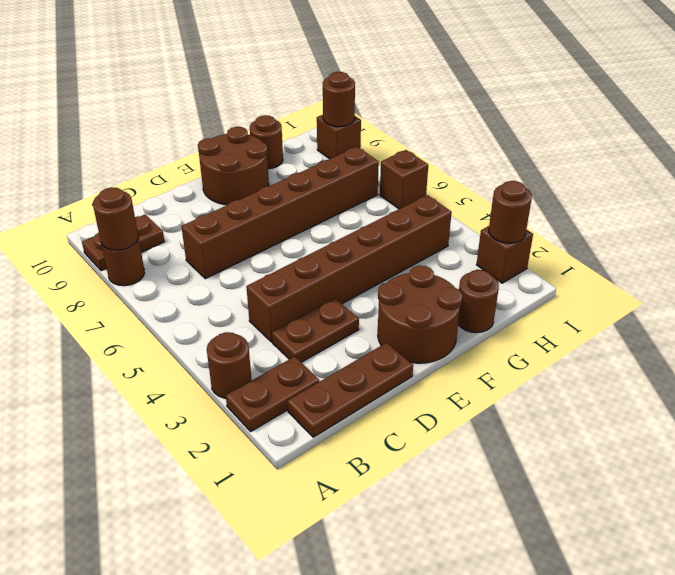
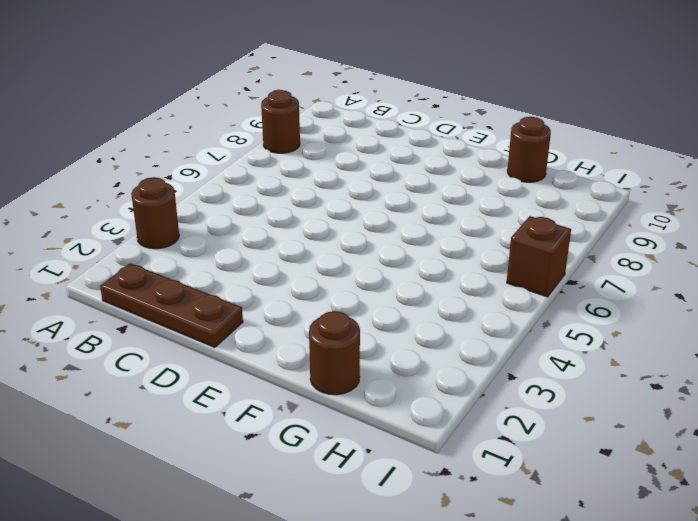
none -> brown 1x2 plate [226,357,320,431]
none -> brown 1x2 plate [82,214,165,271]
none -> brown 1x2 plate [272,298,359,362]

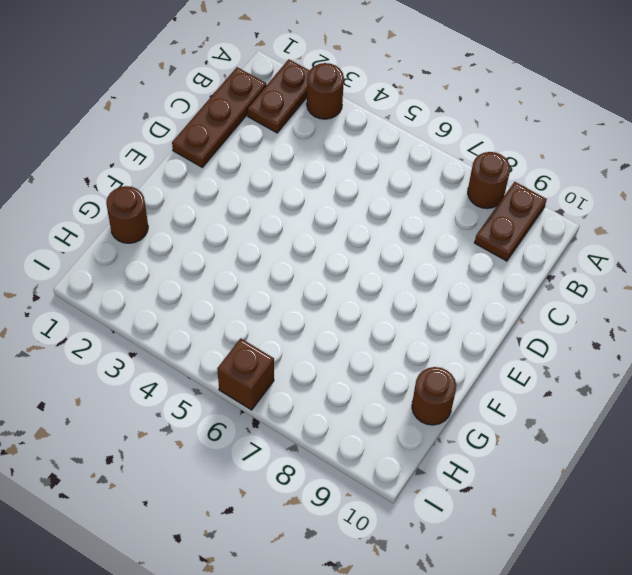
none -> brown 1x2 plate [272,298,359,362]
none -> brown 1x6 brick [246,195,452,342]
none -> brown 1x6 brick [181,147,379,279]

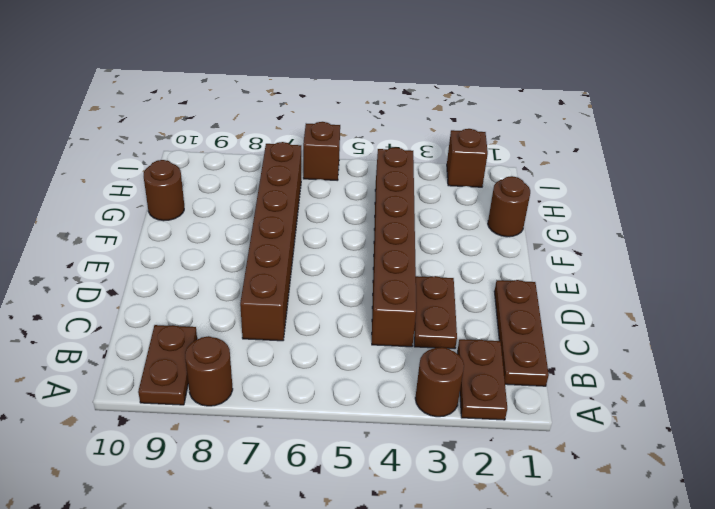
none -> brown 2x2 round brick [378,265,462,363]
none -> brown 2x2 round brick [198,127,269,205]
none -> brown 1x1 brick [317,115,361,159]

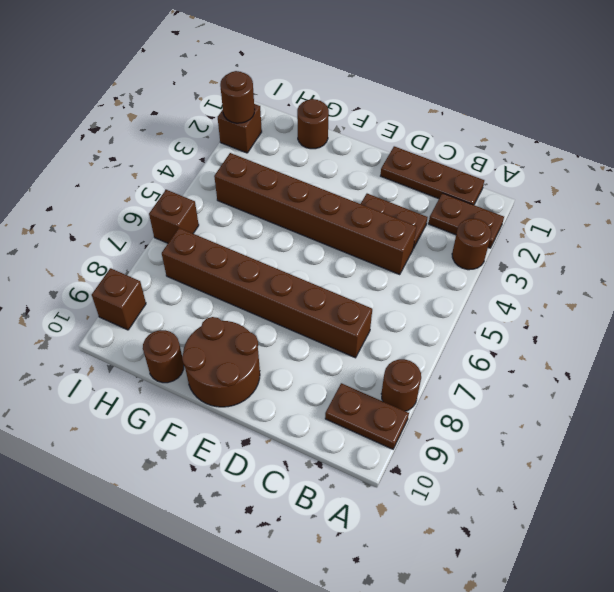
none -> brown 2x2 round brick [378,265,462,363]
none -> brown 1x1 round brick [93,187,138,250]
none -> brown 1x1 round brick [323,72,355,127]

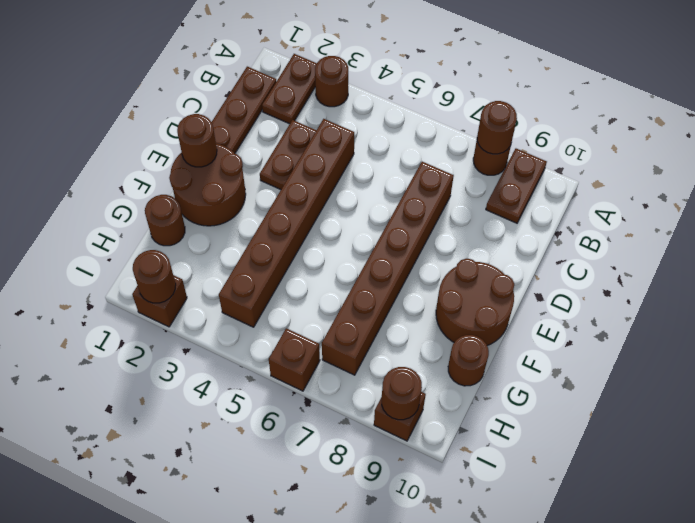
brown 1x1 round brick [177,114,217,167] -> none

